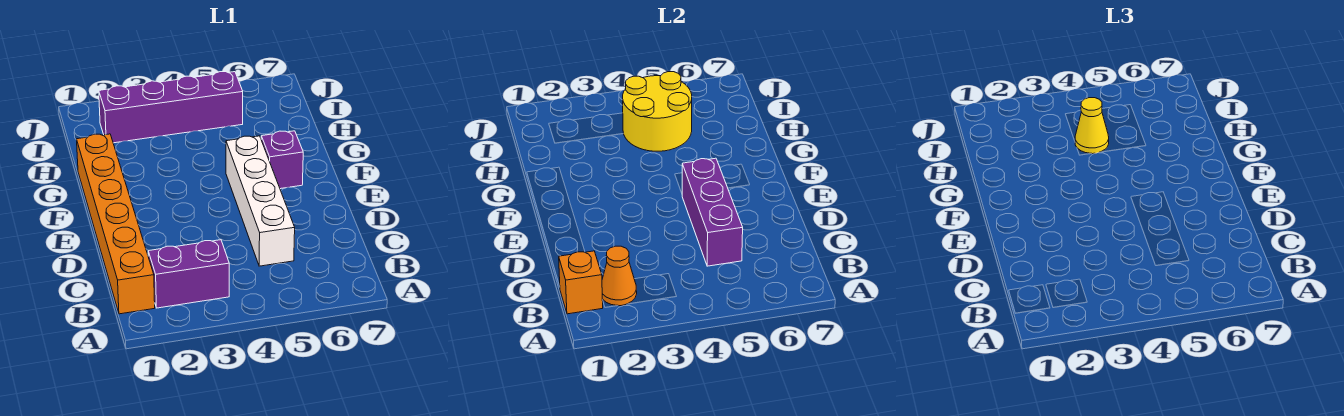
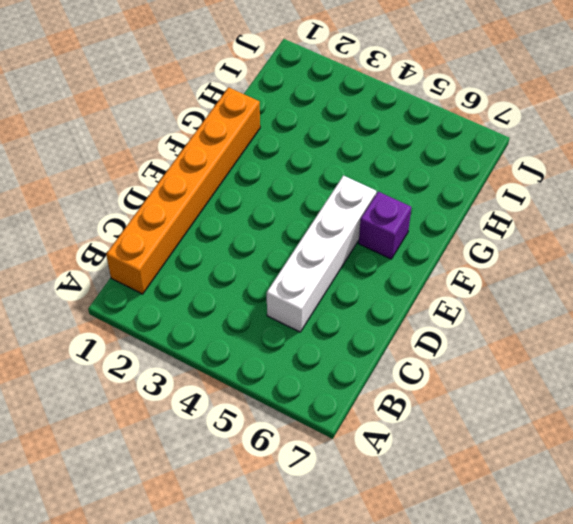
none -> purple 1x2 brick [148,240,229,308]
none -> purple 1x4 brick [99,72,243,143]

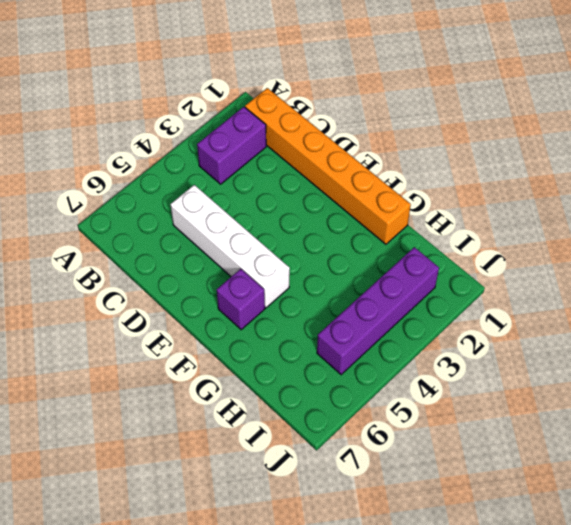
none -> orange 1x1 brick [559,251,603,314]
none -> orange 1x1 cone [602,246,637,306]

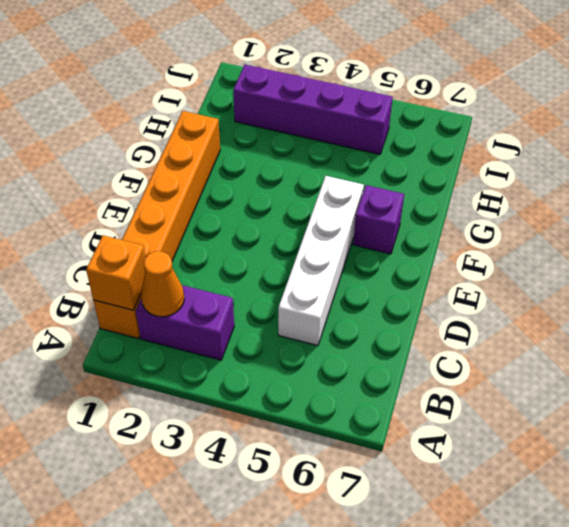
none -> purple 1x3 brick [682,158,743,266]
none -> yellow 2x2 round brick [623,72,692,151]

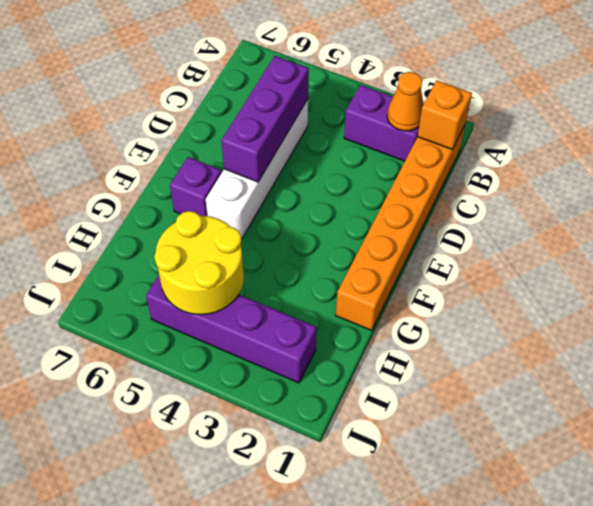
none -> yellow 1x1 cone [1075,98,1109,154]

